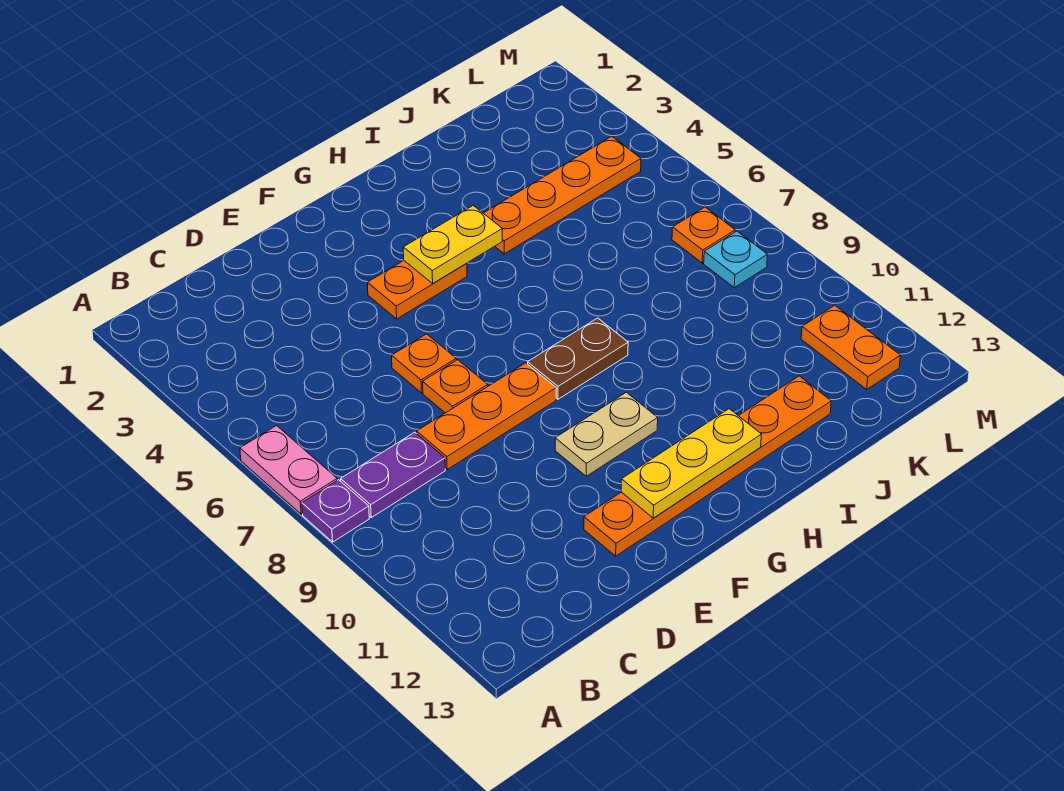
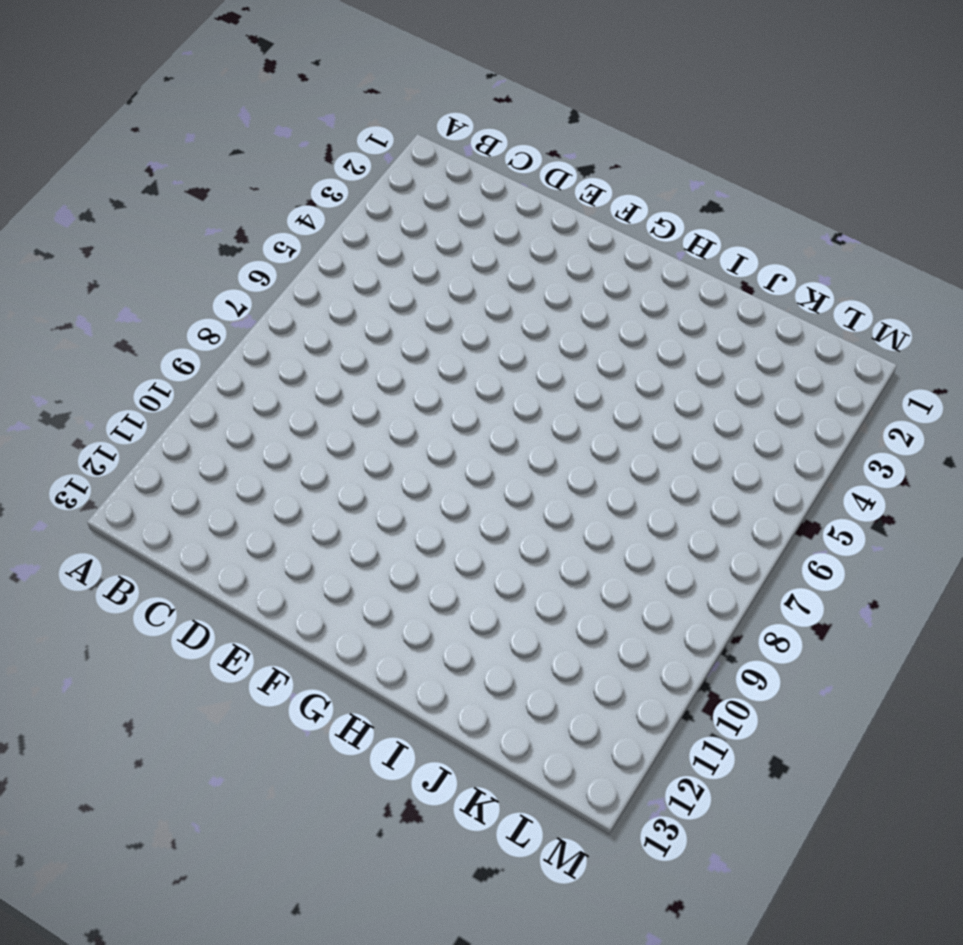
none -> pink 1x2 plate [240,426,337,514]
none -> purple 1x1 plate [302,480,369,542]
none -> purple 1x2 plate [341,432,445,517]

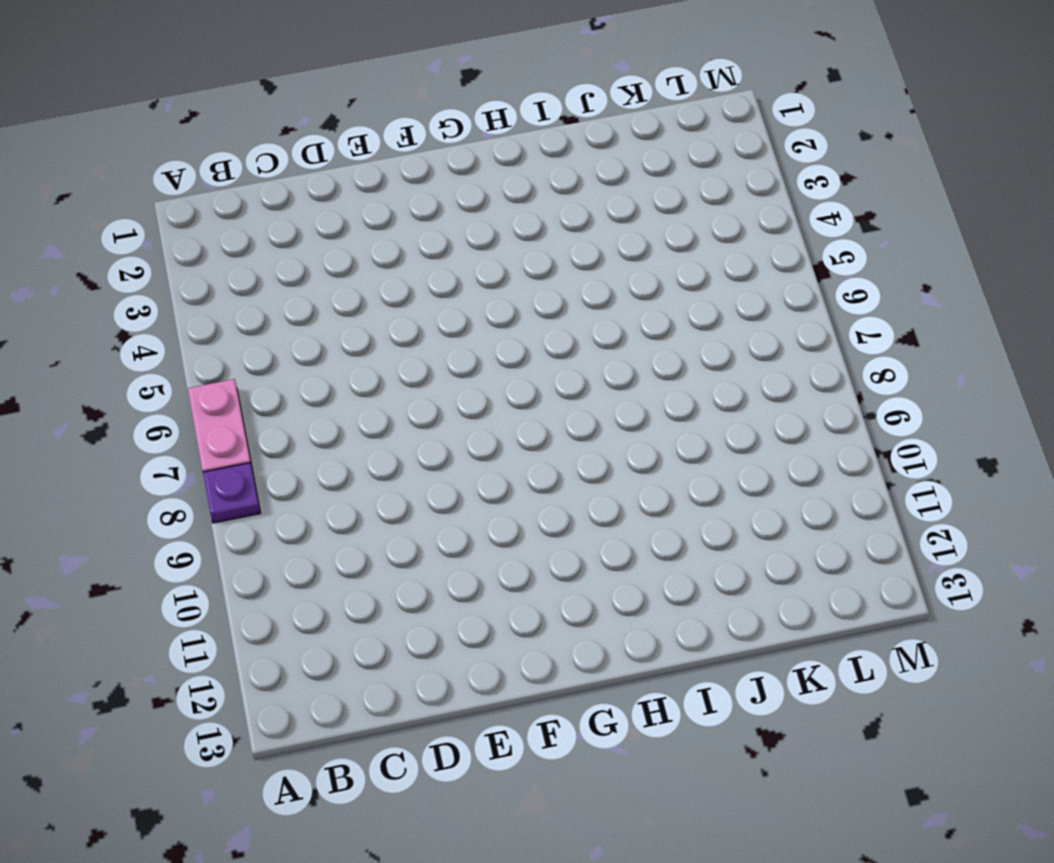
none -> purple 1x2 plate [341,432,445,517]
none -> orange 1x3 plate [417,363,556,469]
none -> orange 1x1 plate [392,334,456,393]

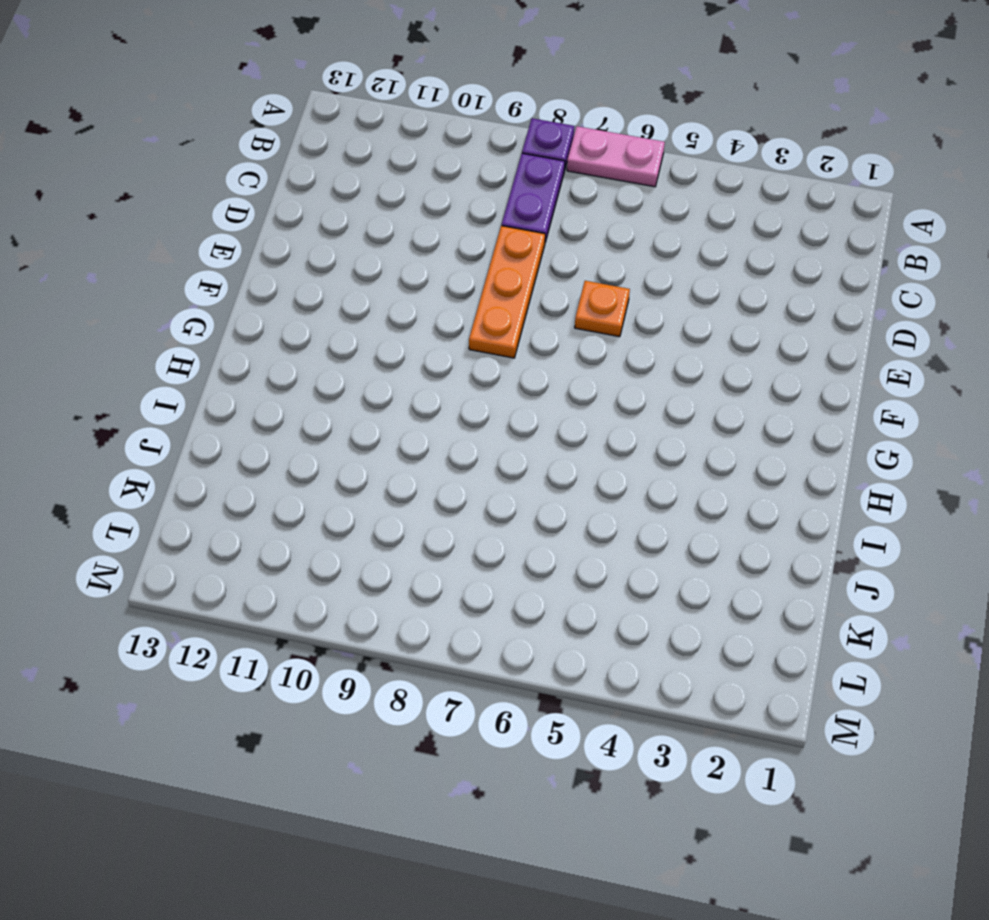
none -> orange 1x1 plate [423,360,488,413]
none -> orange 1x6 plate [584,376,831,556]
none -> orange 1x2 plate [367,261,467,319]

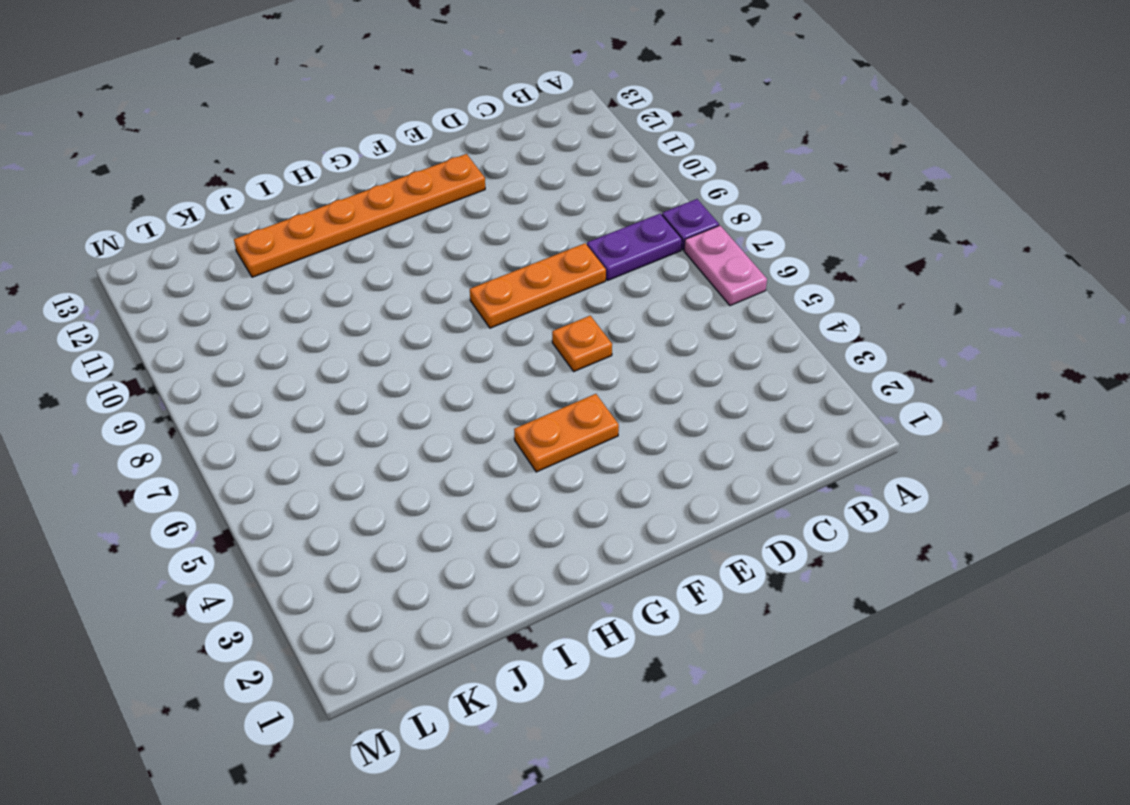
none -> orange 1x1 plate [423,360,488,413]
none -> tan 1x2 plate [555,392,658,476]
none -> brown 1x2 plate [528,318,628,399]

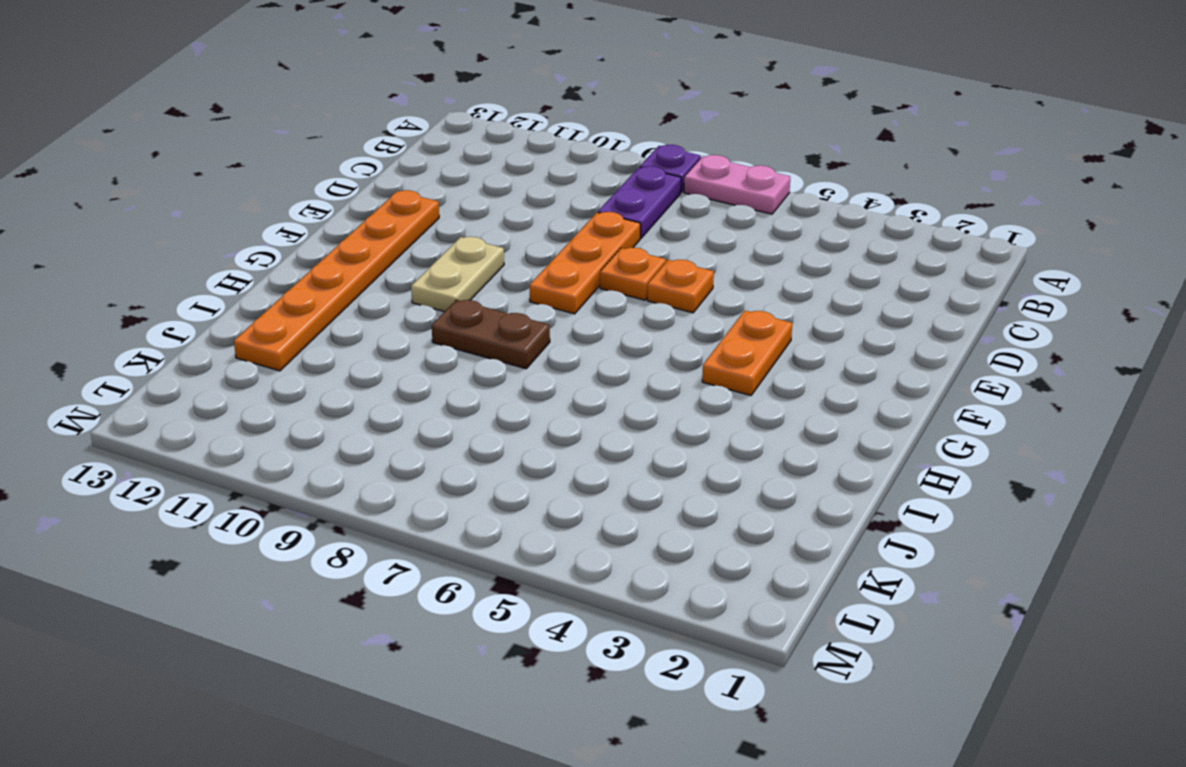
brown 1x2 plate [432,300,550,369] -> brown 1x2 plate turned to [528,318,628,399]
none -> orange 1x4 plate [484,136,641,254]
none -> orange 1x1 plate [672,207,735,263]
none -> cyan 1x1 plate [704,231,768,288]

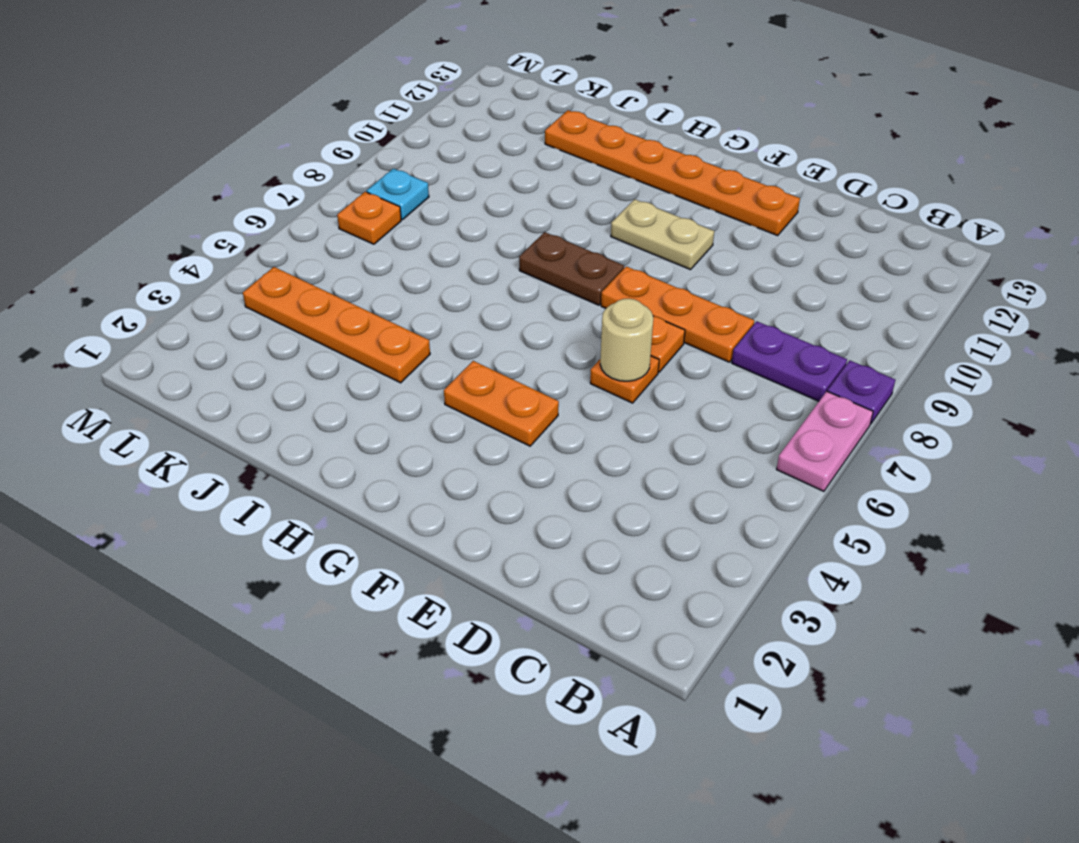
tan 1x1 round brick [600,298,653,381] -> none
none -> orange 1x2 plate [801,305,901,389]
none -> yellow 1x3 plate [621,409,761,518]
none -> yellow 1x2 plate [403,206,502,283]

